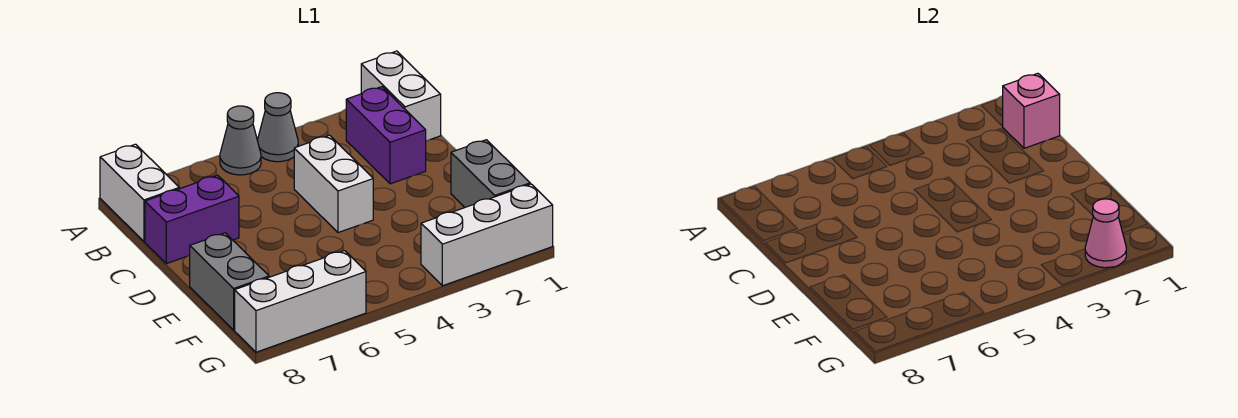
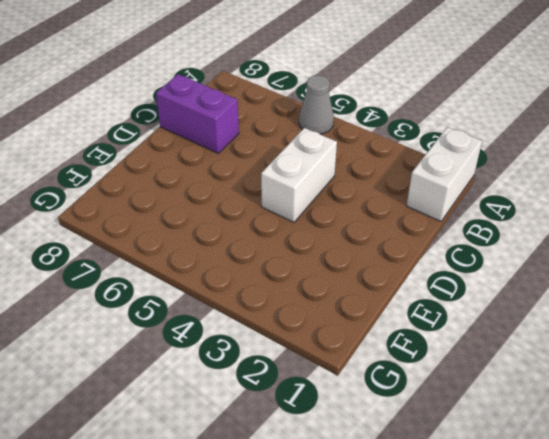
none -> grey 1x1 cone [257,93,298,162]
none -> white 1x2 brick [100,144,179,241]
none -> purple 1x2 brick [346,87,426,184]

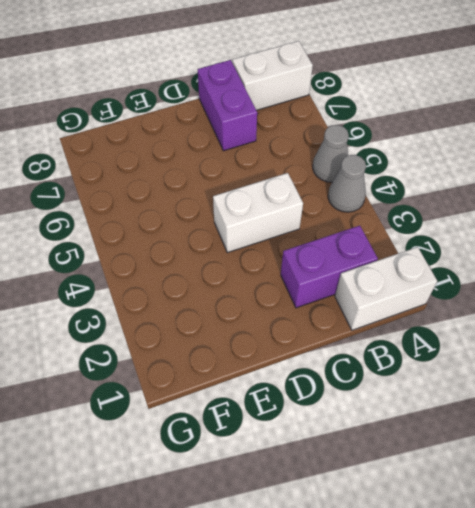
none -> grey 1x2 brick [451,140,530,207]
none -> grey 1x2 brick [190,233,269,330]
none -> white 1x3 brick [421,184,553,286]

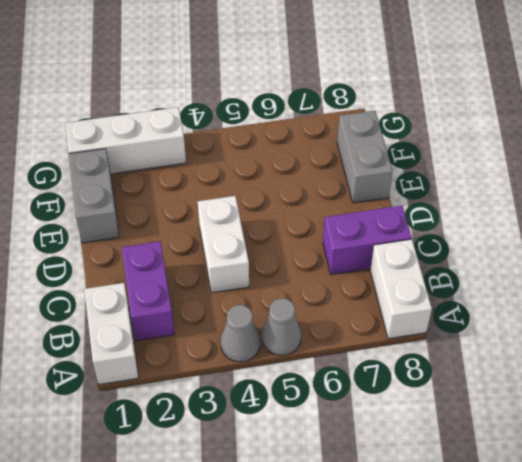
none -> white 1x3 brick [235,251,366,352]
none -> pink 1x1 brick [1003,73,1060,148]
none -> pink 1x1 cone [1085,199,1126,268]

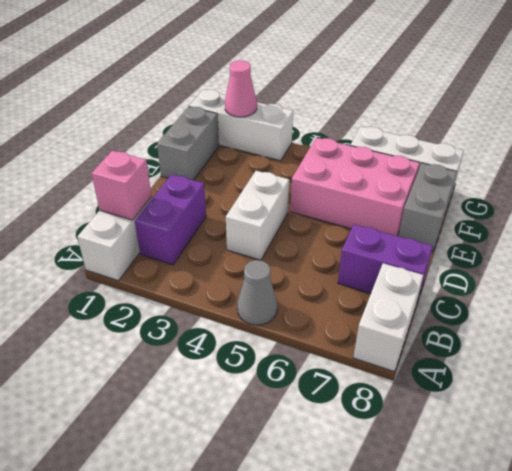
pink 2x3 brick [290,138,420,236] -> none
none -> grey 1x1 cone [257,93,298,162]

